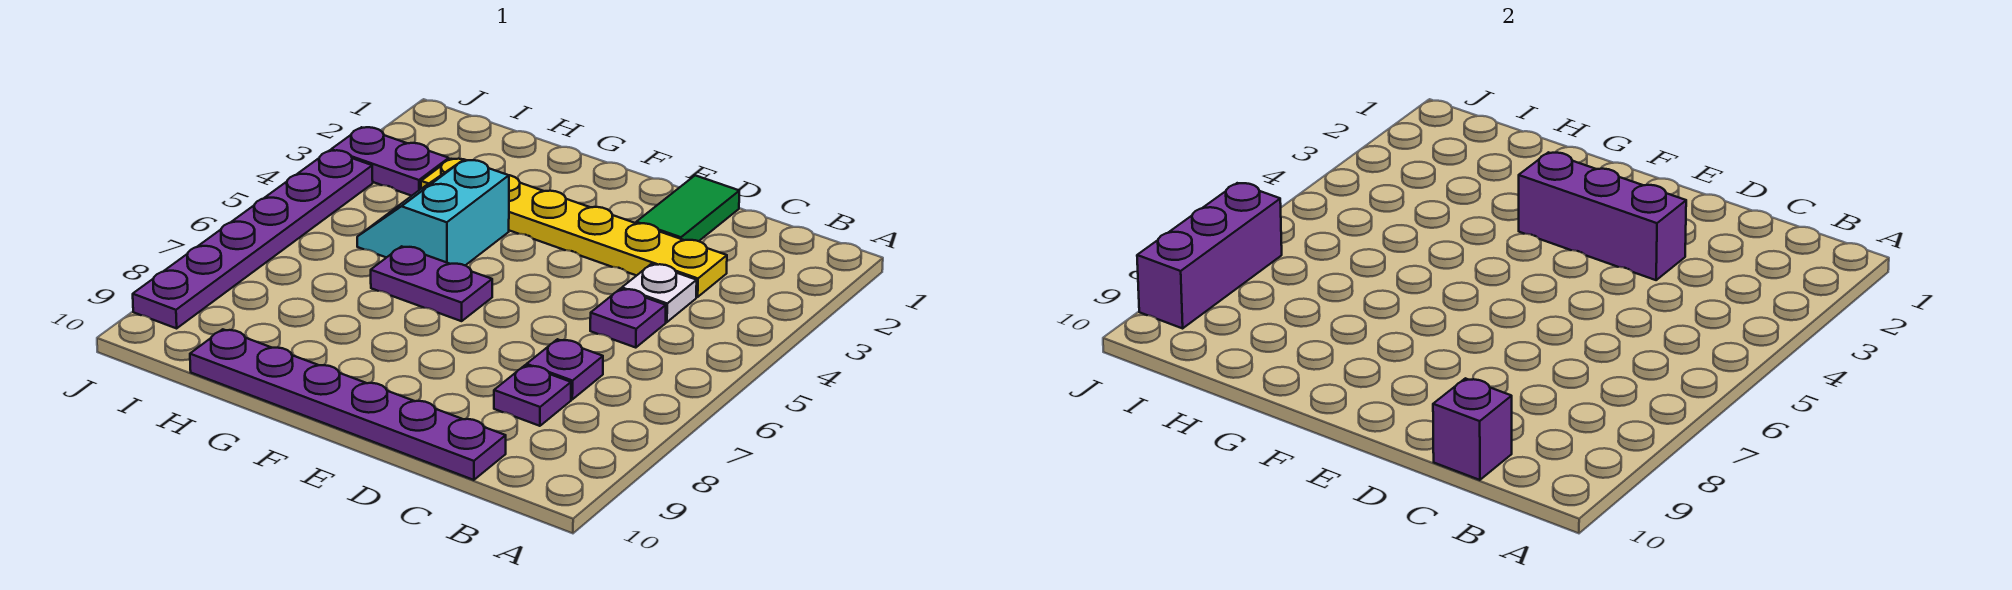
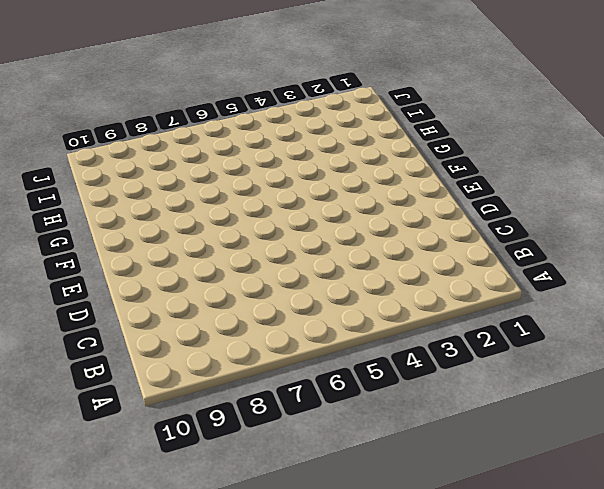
none -> yellow 1x6 plate [421,159,727,297]
none -> white 1x1 plate [622,264,697,322]
none -> purple 1x1 plate [590,289,666,348]

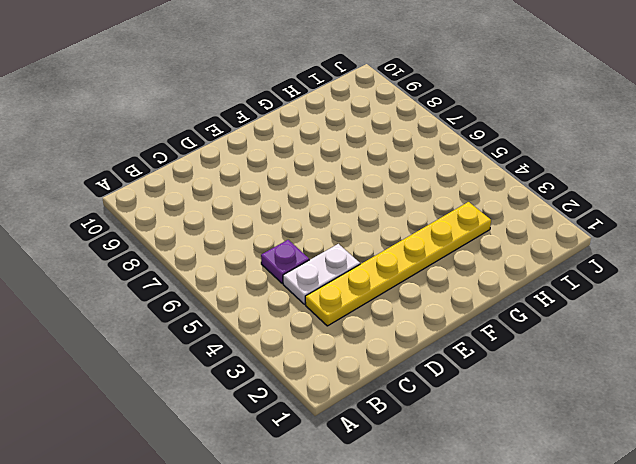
white 1x2 plate [283,244,360,304] -> white 1x1 plate [622,264,697,322]
none -> purple 1x1 plate [527,339,603,399]
none -> purple 1x1 plate [494,365,571,426]
none -> purple 1x6 plate [190,329,506,480]

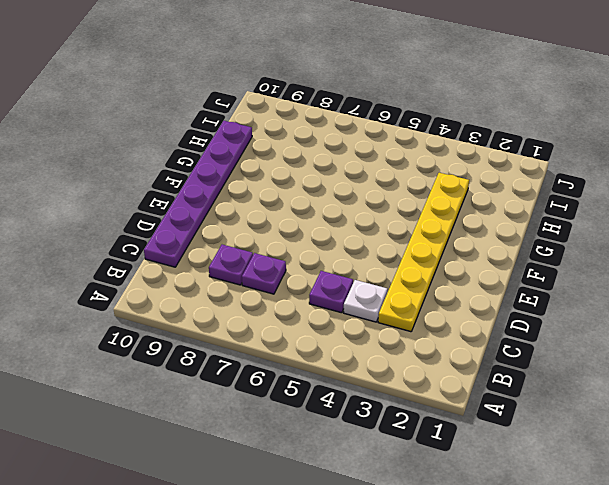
none -> green 1x2 tile [636,175,739,241]
none -> purple 1x2 plate [371,246,492,321]
none -> cyan 2x2 slope [357,160,509,265]

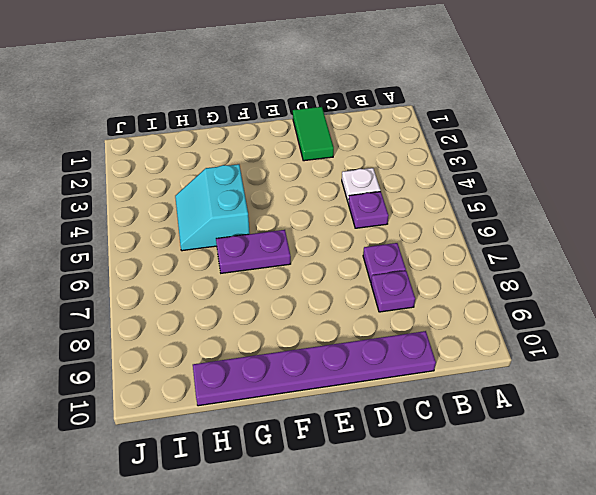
none -> yellow 1x6 plate [421,159,727,297]
none -> purple 1x2 plate [331,127,449,196]
none -> purple 1x6 plate [133,150,373,328]

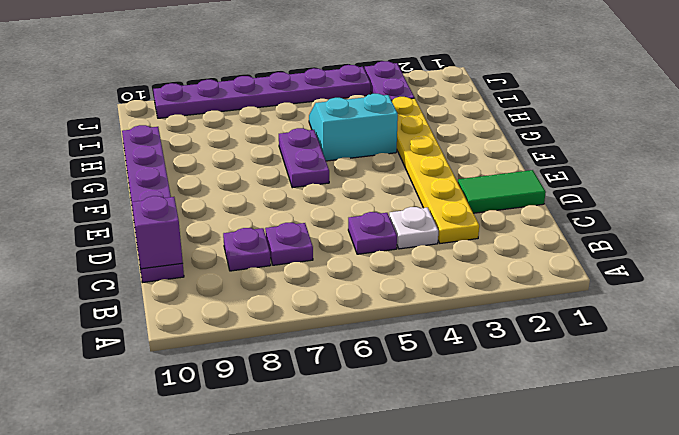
none -> purple 1x3 brick [1519,152,1686,280]
none -> purple 1x3 brick [1137,183,1282,328]

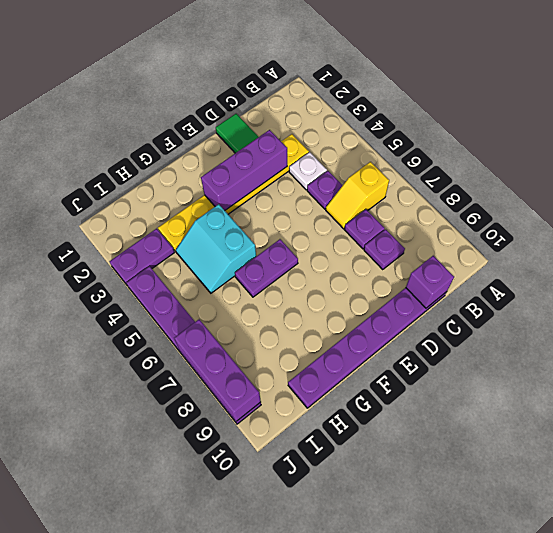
yellow 1x2 slope [326,162,389,229] -> none

